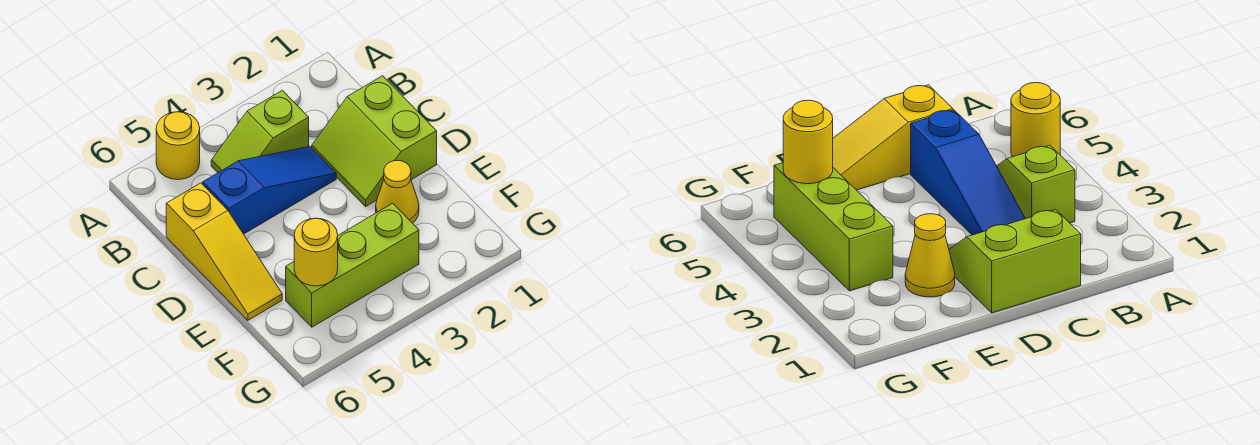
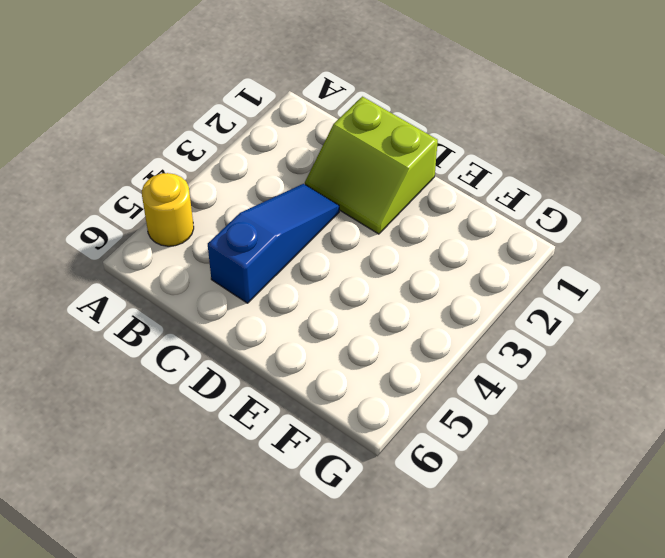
none -> lime 1x2 slope [211,90,309,172]
none -> yellow 1x3 slope [166,183,282,320]

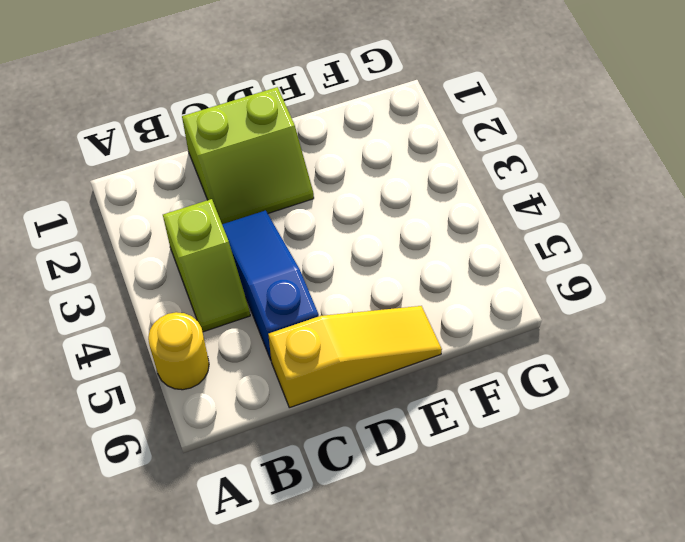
none -> yellow 1x1 cone [376,160,419,223]
none -> lime 1x3 brick [286,203,419,327]

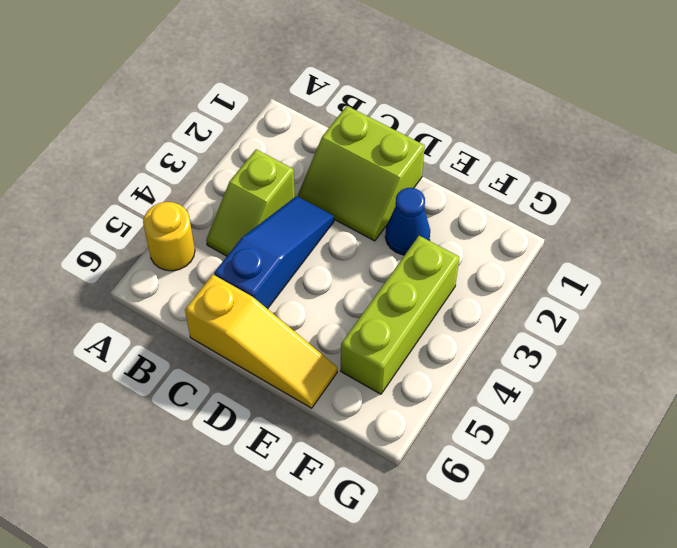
blue 1x1 cone [385,188,430,255] -> yellow 1x1 cone [376,160,419,223]
none -> yellow 1x1 round brick [294,218,338,286]

